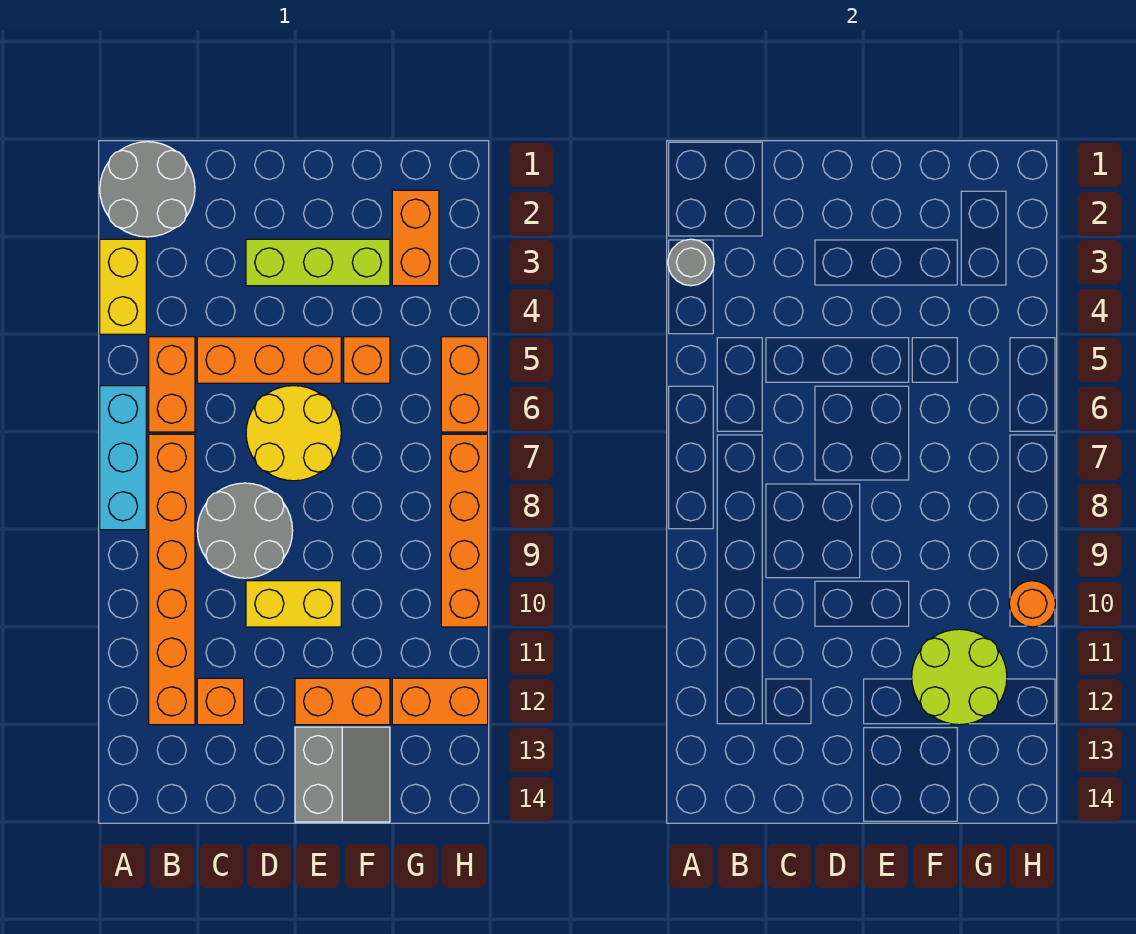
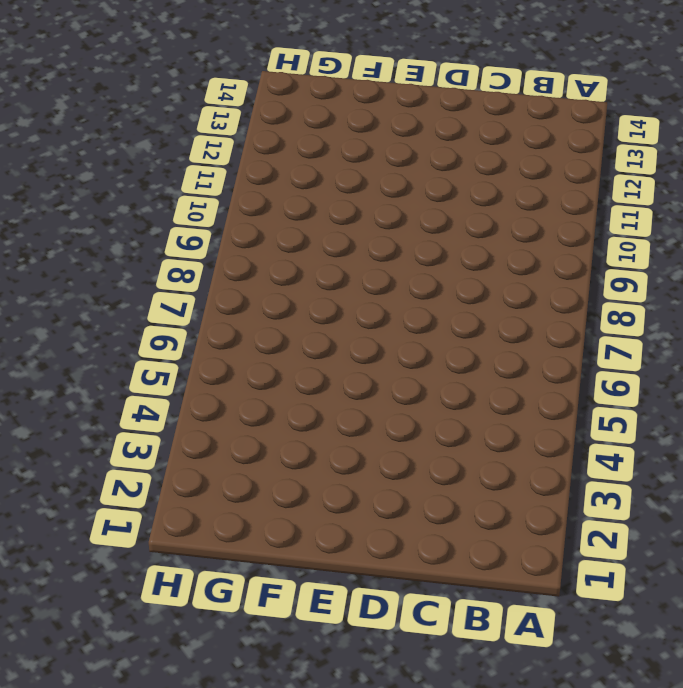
none -> grey 2x2 round brick [100,142,195,237]
none -> yellow 1x2 brick [100,239,146,334]
none -> cyan 1x3 brick [100,386,146,530]

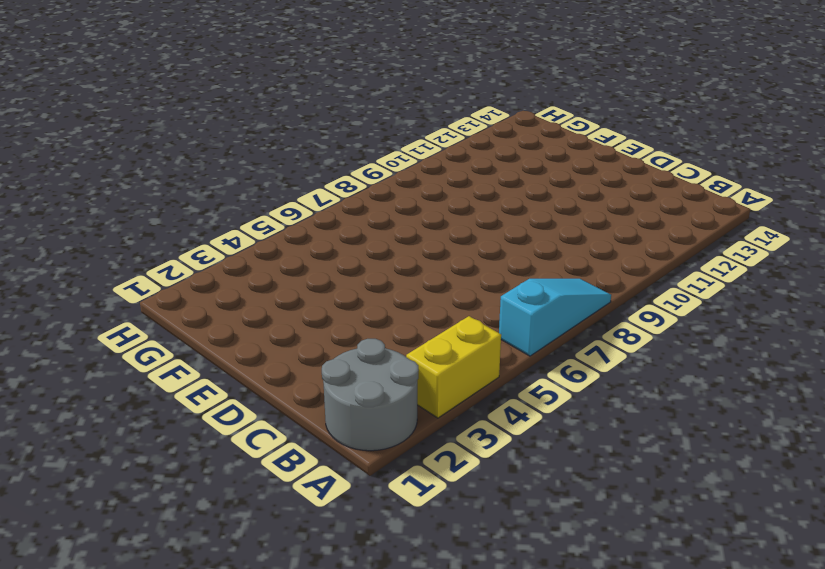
cyan 1x3 slope [499,279,611,356] -> cyan 1x3 brick [100,386,146,530]
none -> orange 1x2 brick [149,337,195,432]
none -> orange 1x6 brick [149,434,195,725]
none -> orange 1x3 brick [197,337,341,383]

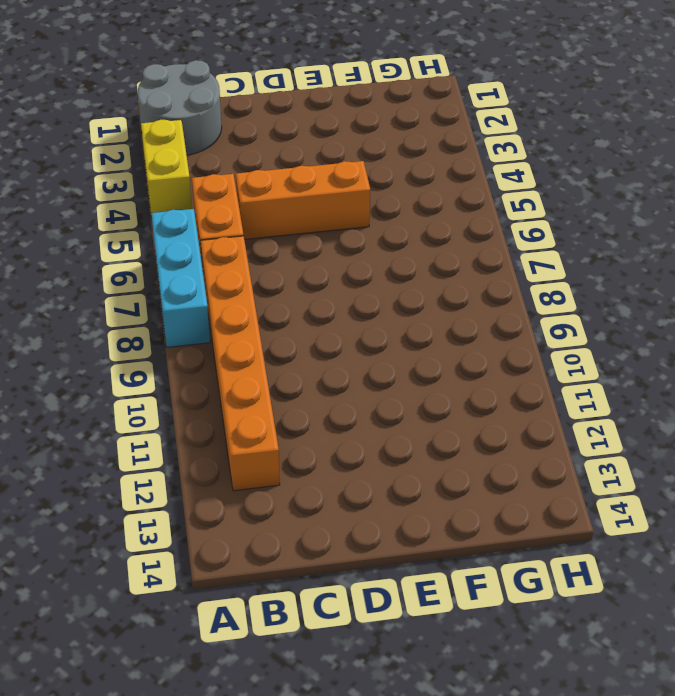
none -> grey 2x2 round brick [197,483,293,578]
none -> orange 1x1 brick [197,678,244,725]
none -> lime 1x3 brick [246,239,390,286]

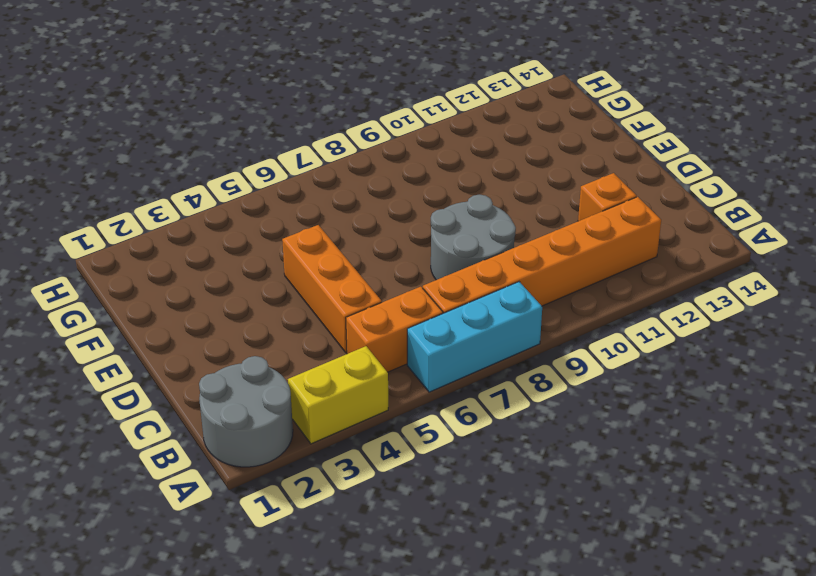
none -> lime 1x3 brick [246,239,390,286]
none -> yellow 2x2 round brick [246,386,341,481]
none -> yellow 1x2 brick [246,581,341,627]

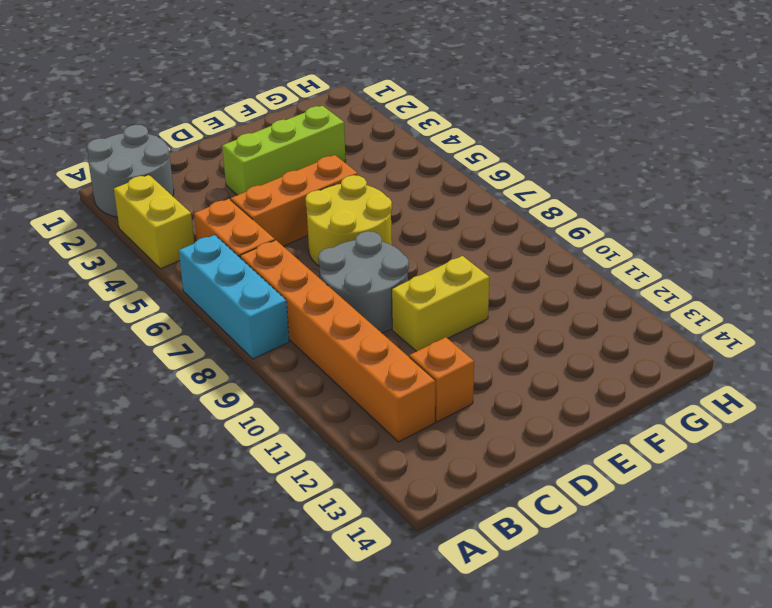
none -> orange 1x2 brick [295,678,390,725]
none -> grey 2x2 slope [295,727,390,822]
none -> orange 1x1 brick [344,337,390,383]

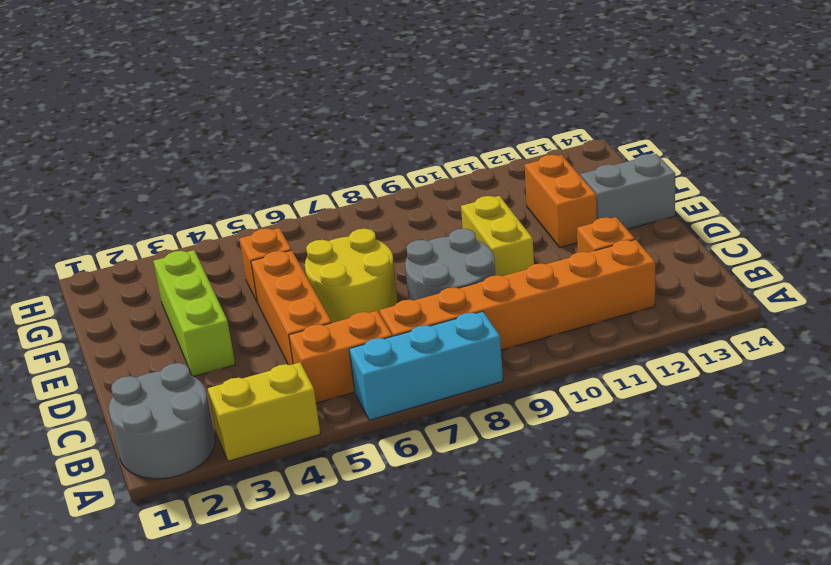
none -> orange 1x2 brick [392,190,439,286]
none -> orange 1x2 brick [392,678,488,725]
none -> orange 1x2 brick [441,337,488,432]

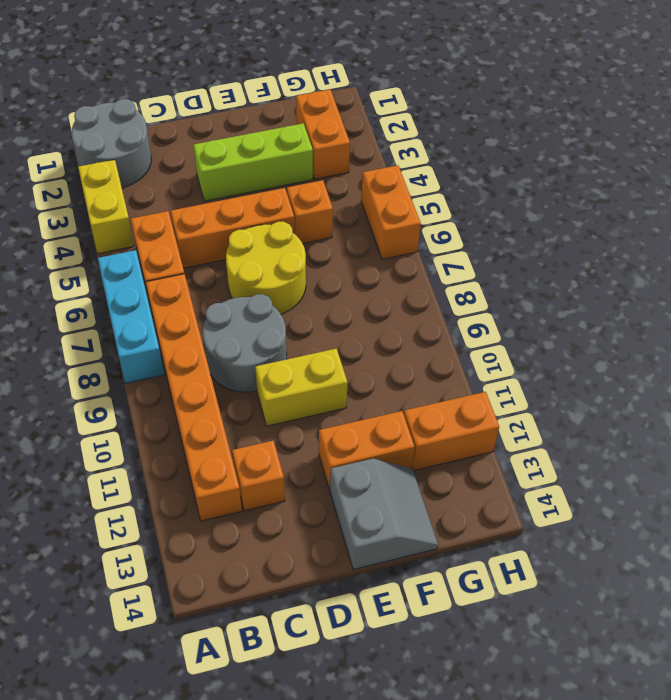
none -> orange 1x4 brick [441,434,488,627]
none -> grey 1x1 round brick [668,239,714,286]
none -> lime 2x2 round brick [912,629,1007,725]

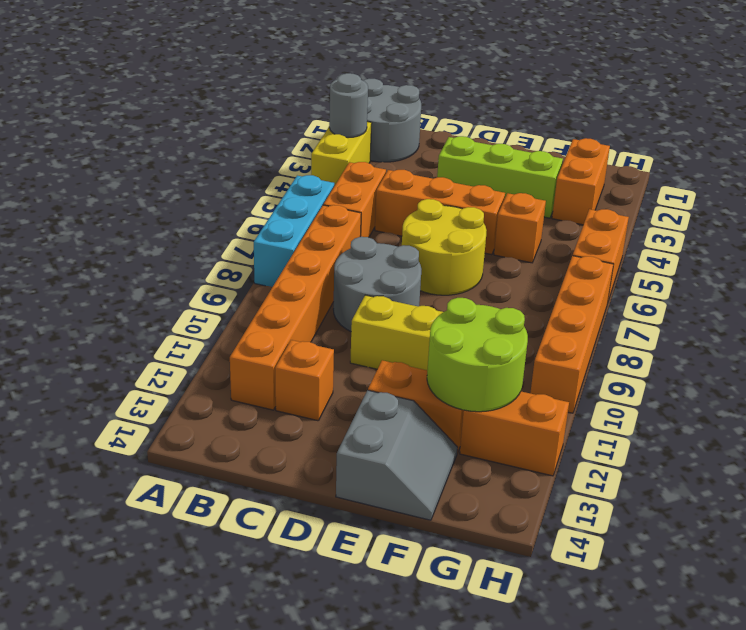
none -> orange 1x1 round brick [1009,581,1056,627]

